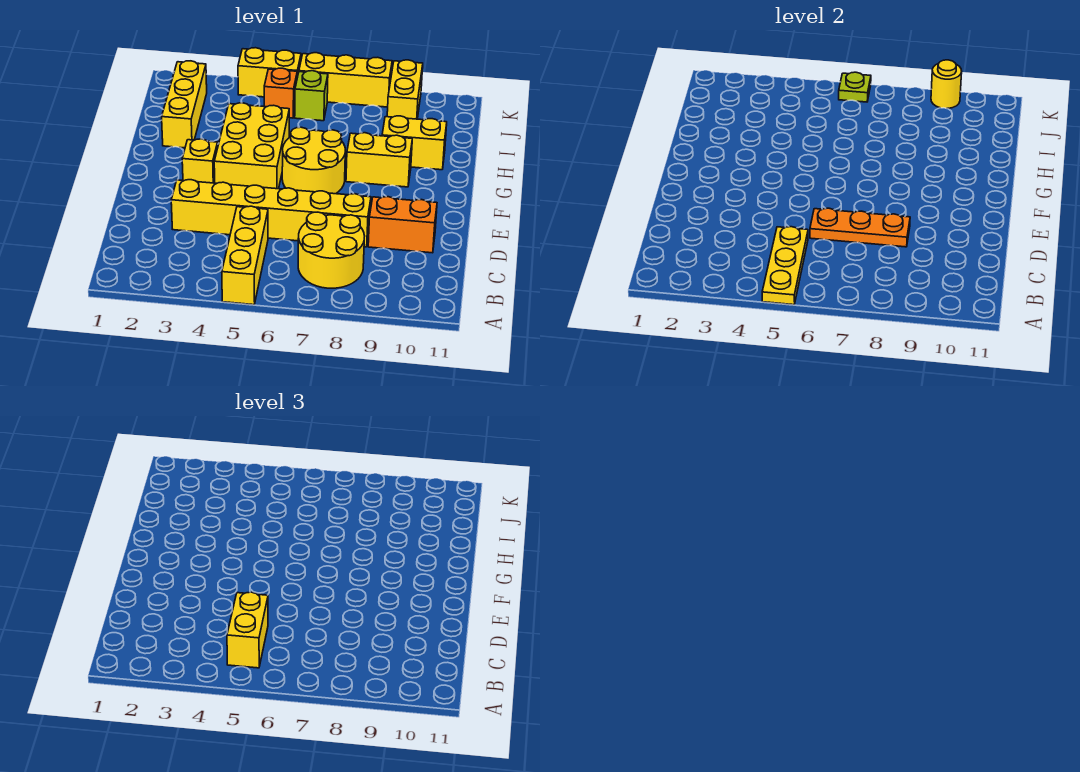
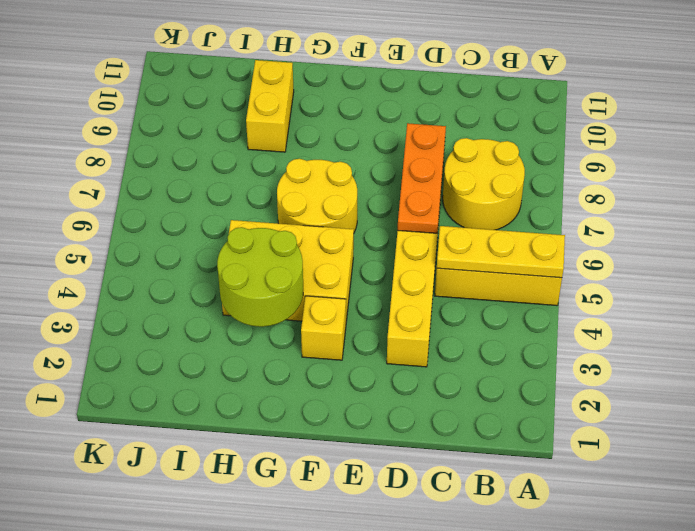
lime 2x2 round brick [217,227,303,327] -> none
none -> orange 1x2 brick [368,197,437,253]
none -> yellow 1x2 brick [346,133,412,187]
none -> yellow 1x3 brick [162,61,207,148]

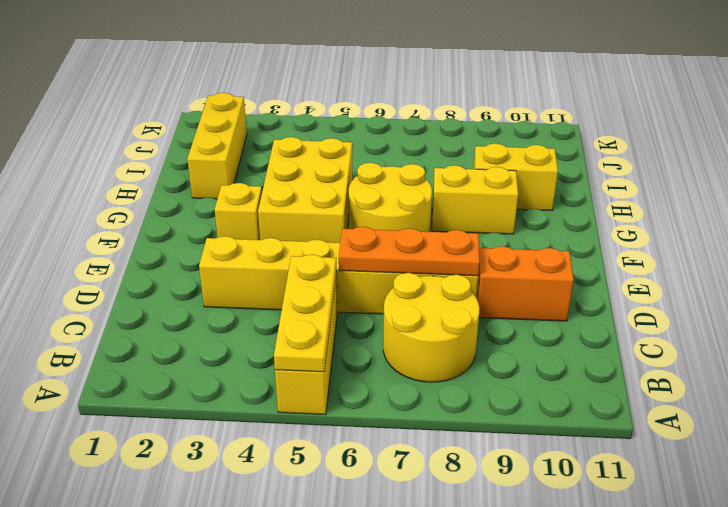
none -> orange 1x1 brick [264,68,297,118]
none -> lime 1x1 brick [295,71,328,121]
none -> yellow 1x2 brick [387,60,423,119]

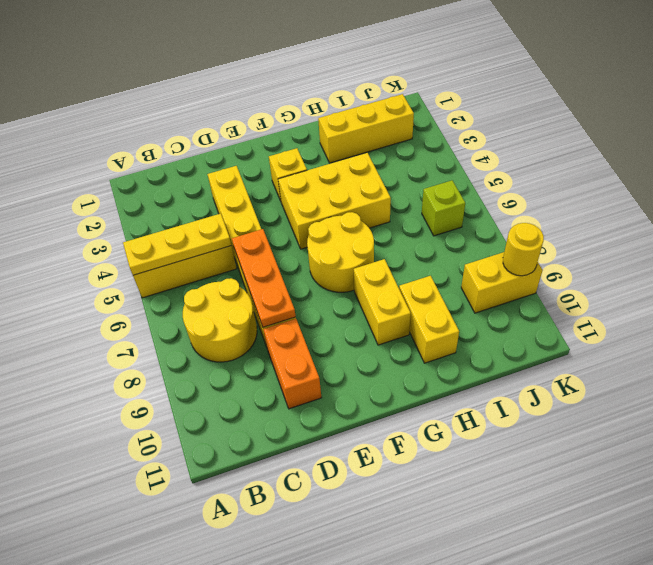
none -> orange 1x1 brick [264,68,297,118]
none -> yellow 1x2 brick [238,48,301,97]
none -> yellow 1x3 brick [299,53,392,107]

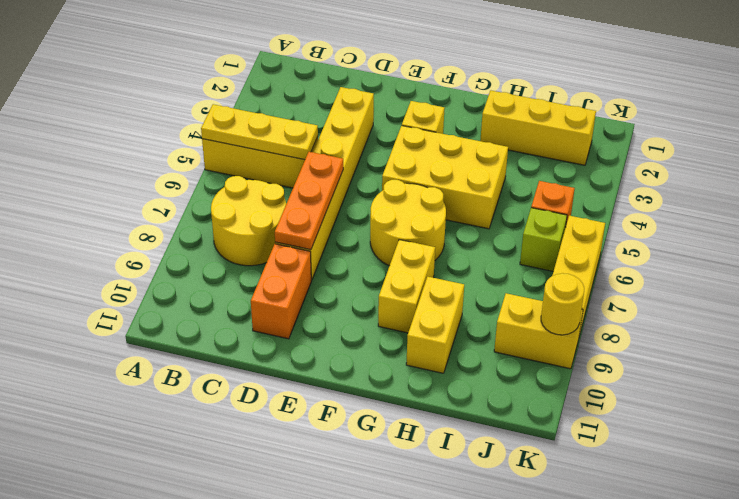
none -> yellow 1x2 brick [238,48,301,97]
none -> lime 1x1 plate [839,72,871,102]
none -> yellow 1x2 brick [227,592,268,668]

